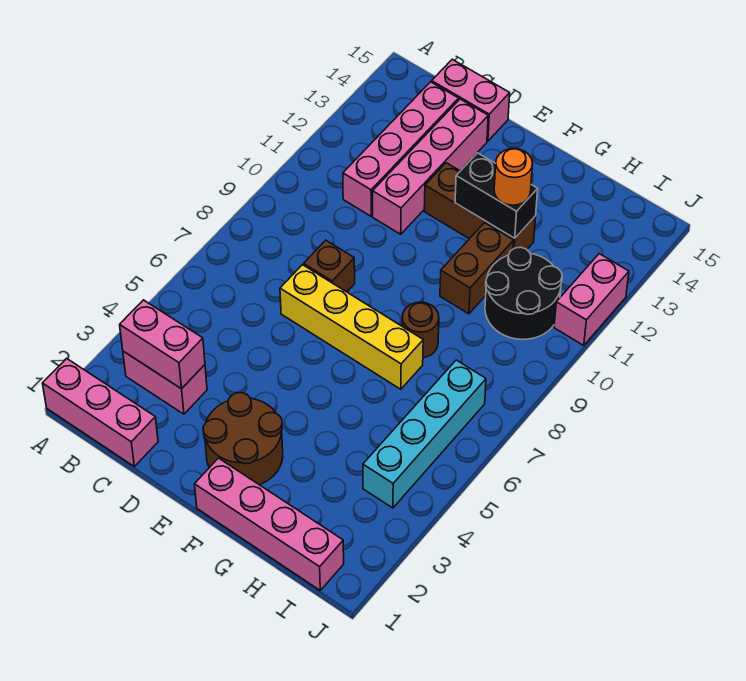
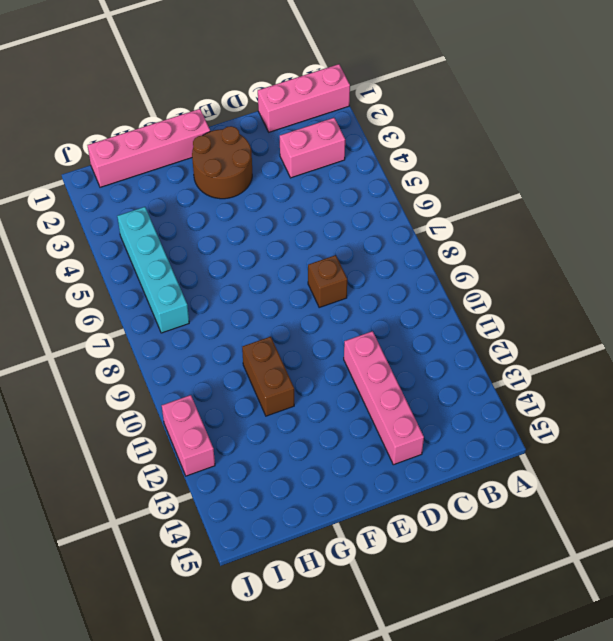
none -> pink 1x4 brick [343,82,459,216]
none -> pink 1x2 brick [432,59,510,141]
none -> yellow 1x4 brick [280,265,423,389]

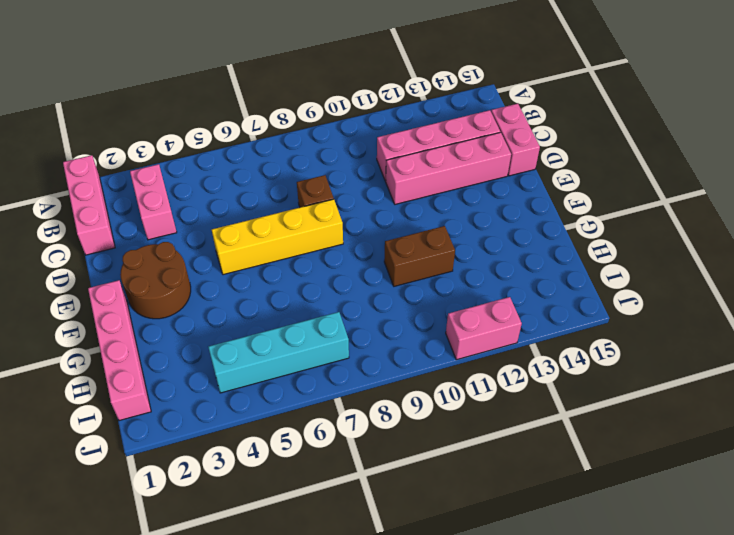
yellow 1x4 brick [212,199,343,275] -> yellow 1x4 brick turned to [280,265,423,389]
none -> brown 1x3 brick [424,163,536,249]
none -> brown 1x1 round brick [402,302,439,358]
none -> black 2x2 round brick [485,247,562,340]

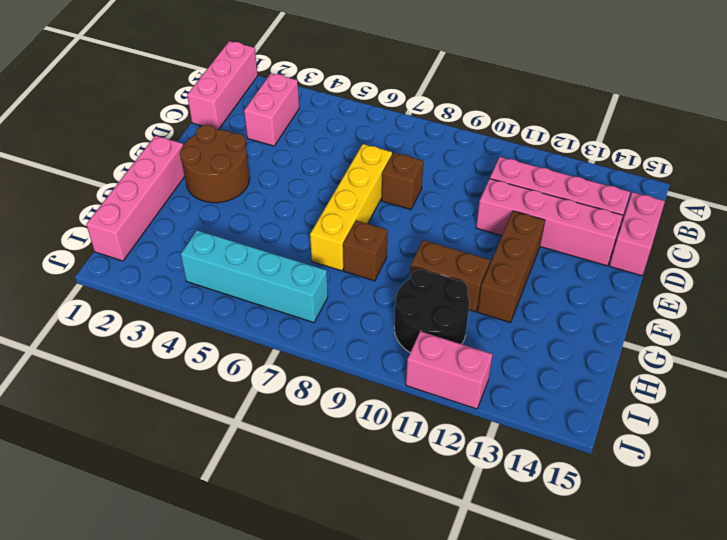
brown 1x1 brick [343,221,387,281] -> brown 1x1 round brick [402,302,439,358]
none -> pink 1x2 brick [120,300,205,389]
none -> black 1x2 brick [455,153,538,238]
none -> orange 1x1 round brick [494,149,533,205]

